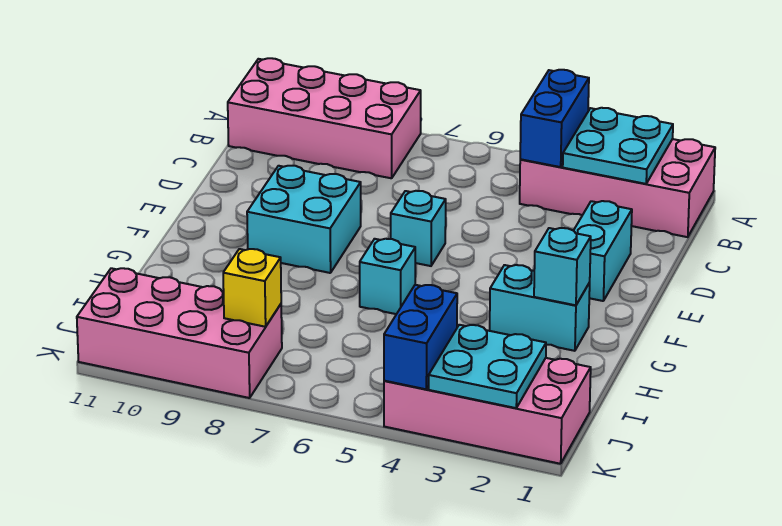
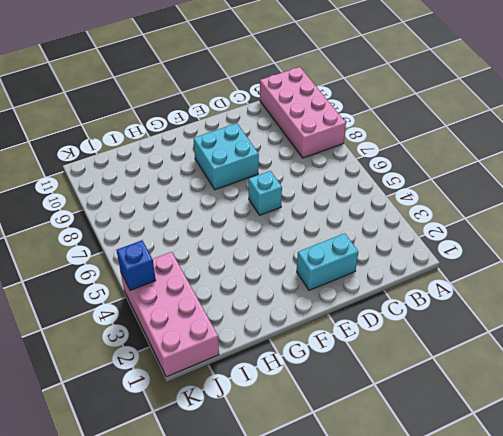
blue 1x1 brick [117,240,156,290] -> blue 1x2 brick [384,285,457,389]
none -> pink 2x4 brick [520,139,715,237]
none -> cyan 1x2 brick [490,265,590,351]
none -> cyan 1x1 brick [360,239,415,314]

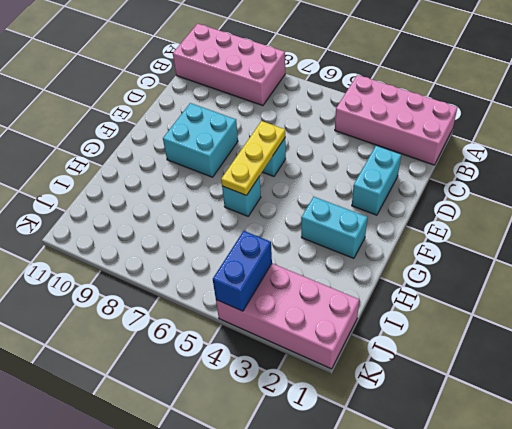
yellow 1x3 plate [221,121,285,195] -> none
none -> pink 2x4 brick [77,268,282,398]
none -> cyan 2x2 plate [563,108,673,184]
none -> blue 1x2 brick [520,70,589,167]

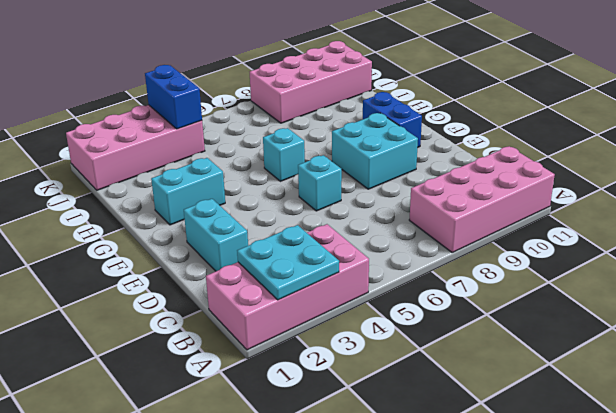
blue 1x2 brick [363,92,422,148] -> blue 1x2 brick moved to [520,70,589,167]
none -> cyan 1x1 brick [534,228,591,305]
none -> cyan 2x2 plate [429,325,546,408]
none -> yellow 1x1 brick [223,249,281,327]

